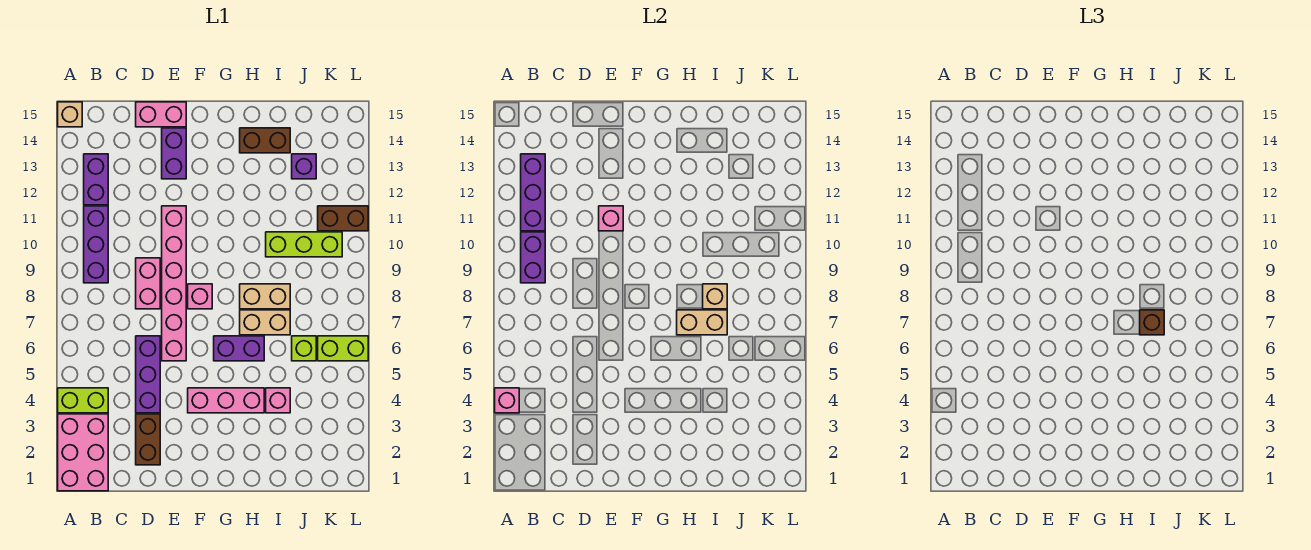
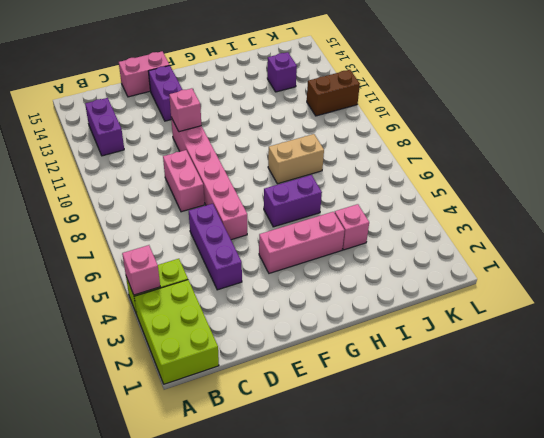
lime 2x3 brick [134,280,219,384] -> pink 2x3 brick [58,414,108,491]
none -> tan 1x1 brick [58,102,82,127]
none -> purple 1x3 brick [84,206,108,283]
none -> brown 1x2 brick [136,414,160,465]
none -> pink 1x1 brick [188,284,212,309]

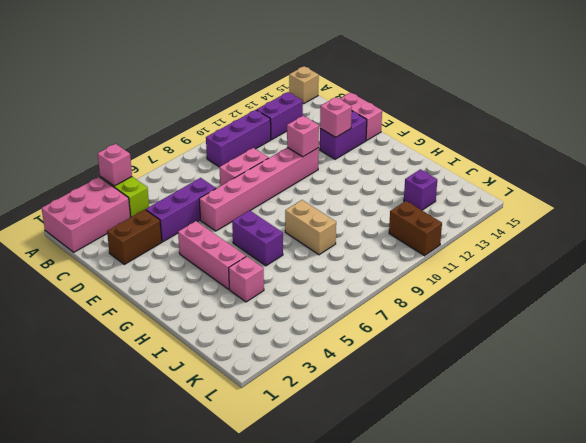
pink 1x1 brick [320,97,352,137] -> pink 1x1 brick moved to [188,284,212,309]
none -> tan 1x2 brick [240,310,290,335]
none -> brown 1x2 brick [240,128,290,153]
none -> lime 1x3 brick [266,232,342,257]
none -> lime 1x1 brick [292,336,316,361]

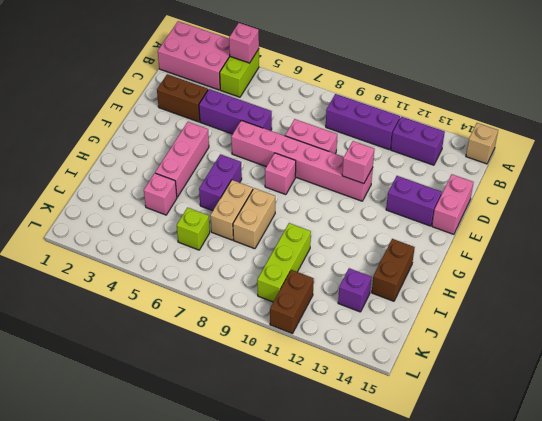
none -> lime 1x2 brick [318,336,368,361]
none -> purple 1x2 brick [521,232,545,283]
none -> purple 1x3 brick [521,154,545,231]
none -> tan 1x2 brick [677,310,727,335]

